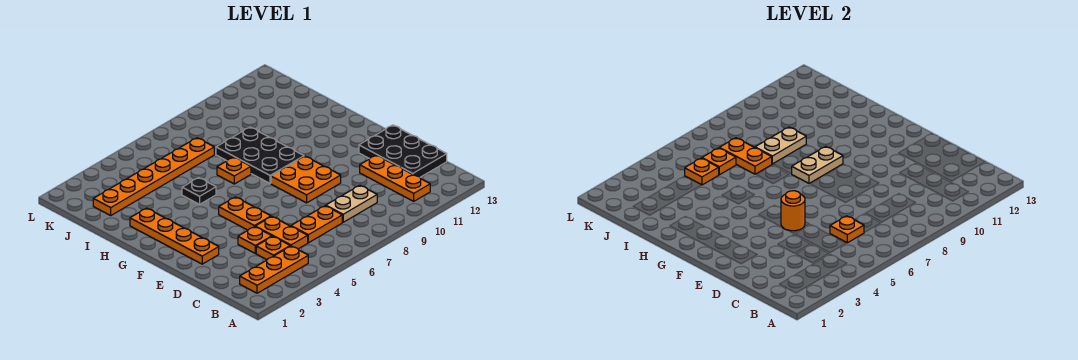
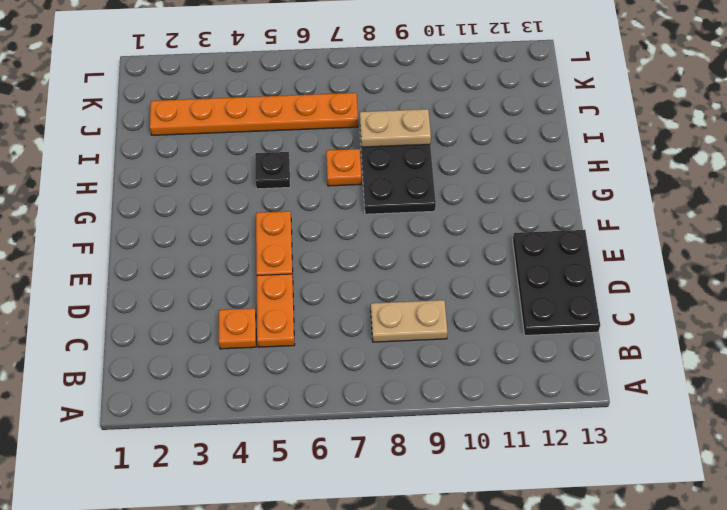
none -> orange 1x3 plate [240,246,308,293]
none -> orange 1x3 plate [360,155,430,201]
none -> orange 1x2 plate [291,206,342,243]

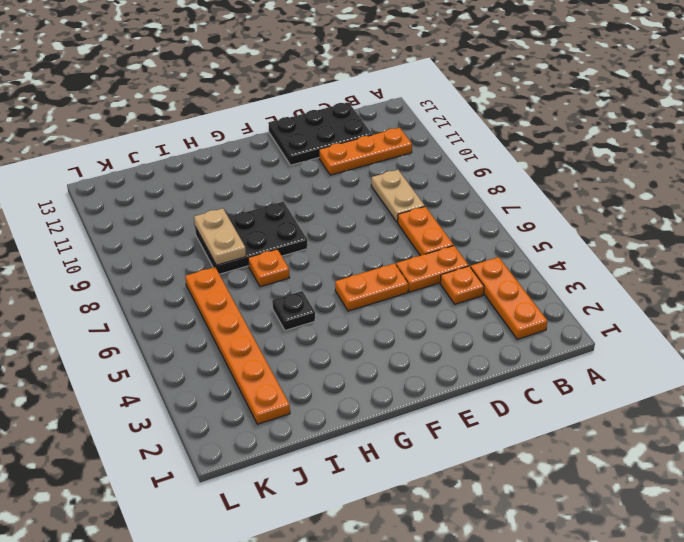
none -> orange 1x1 plate [238,227,272,253]
none -> orange 1x4 plate [130,208,219,264]
none -> orange 2x2 plate [271,156,341,203]

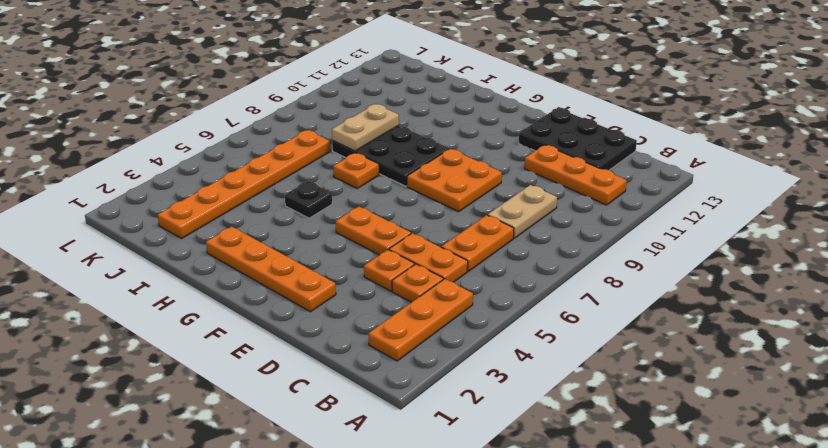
none -> orange 1x1 plate [830,216,864,243]
none -> orange 1x1 round brick [781,191,805,231]
none -> tan 1x2 plate [792,146,843,183]

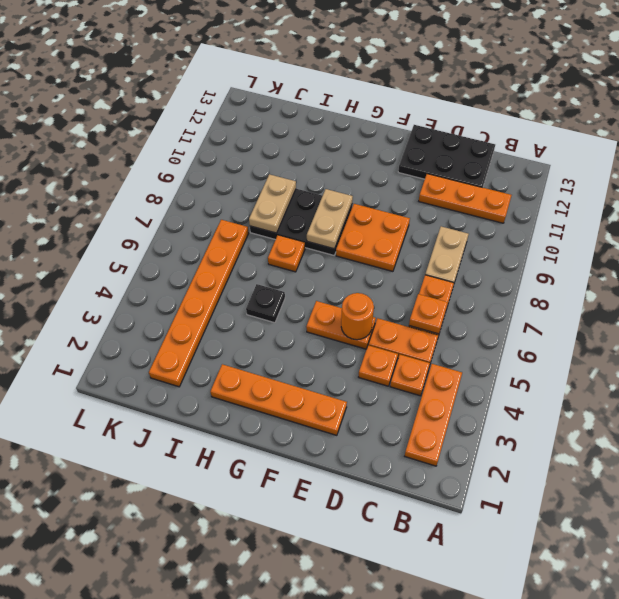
none -> orange 1x2 plate [719,138,772,174]
none -> orange 1x1 plate [685,158,719,185]
none -> orange 1x1 plate [702,148,736,175]

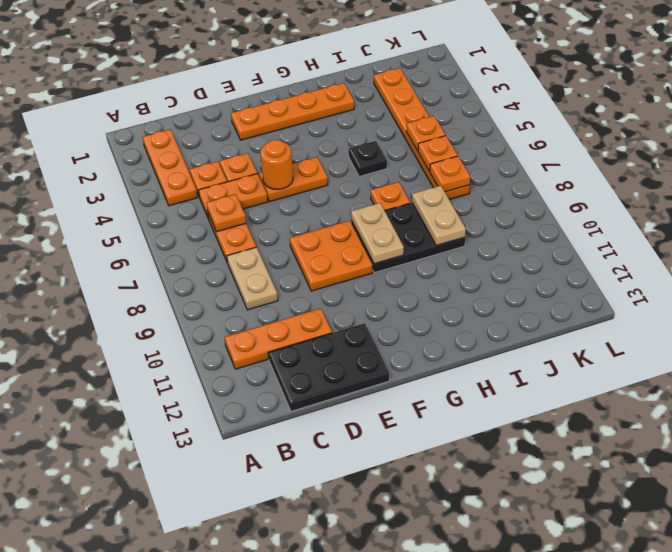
orange 1x1 plate [430,156,470,192] -> orange 1x2 plate [719,138,772,174]

